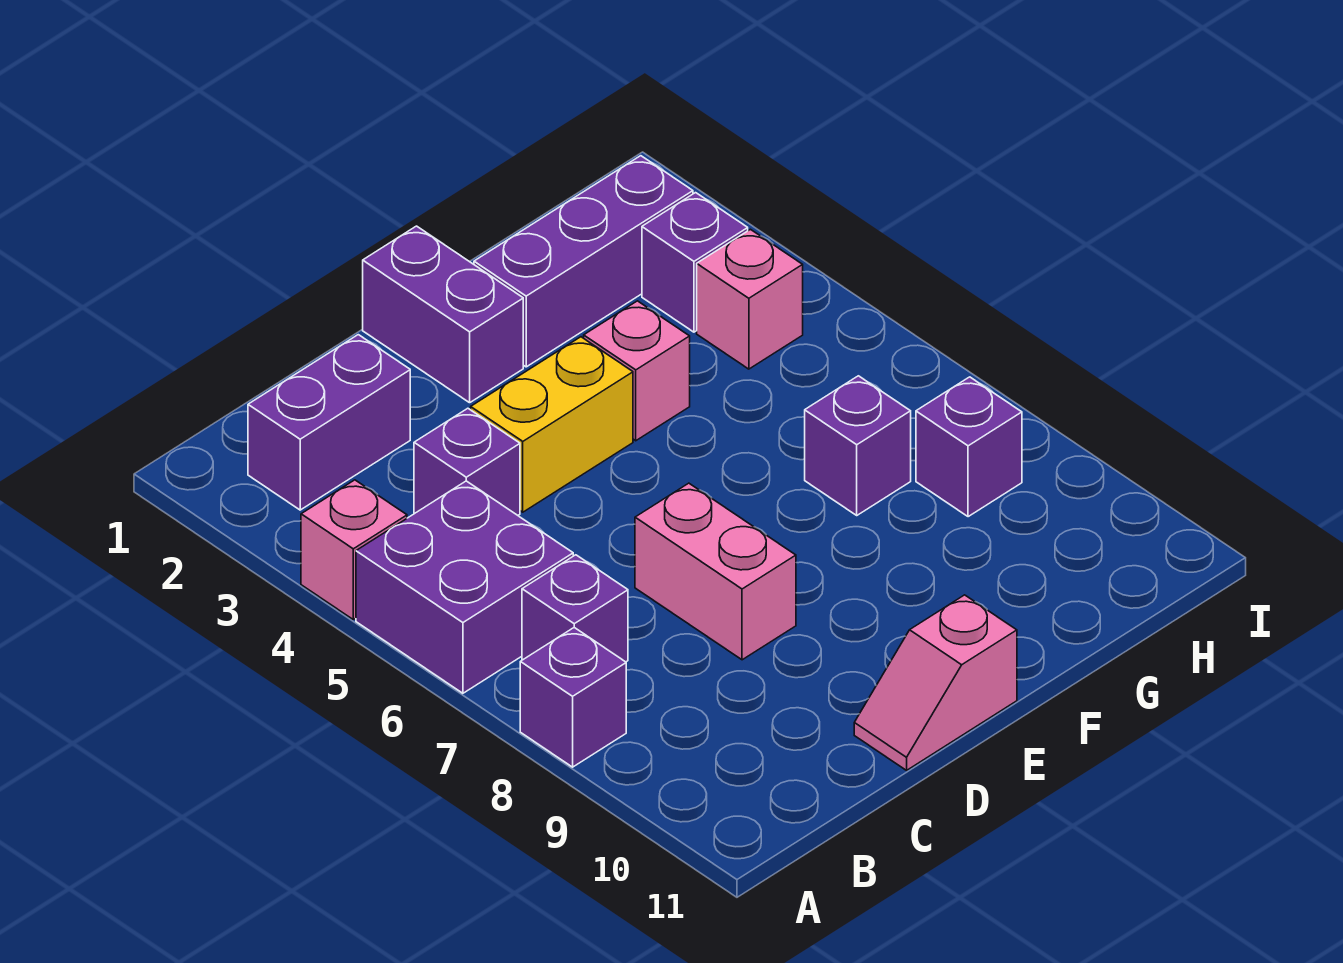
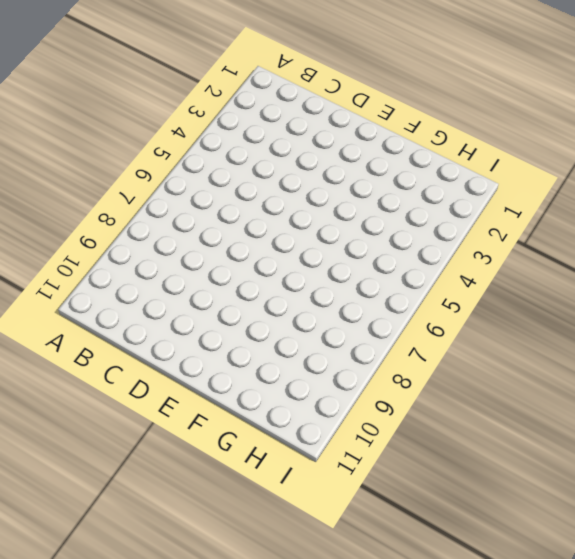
none -> pink 1x1 brick [301,480,407,619]
none -> purple 2x2 brick [356,481,573,693]
none -> purple 1x1 brick [520,628,626,767]

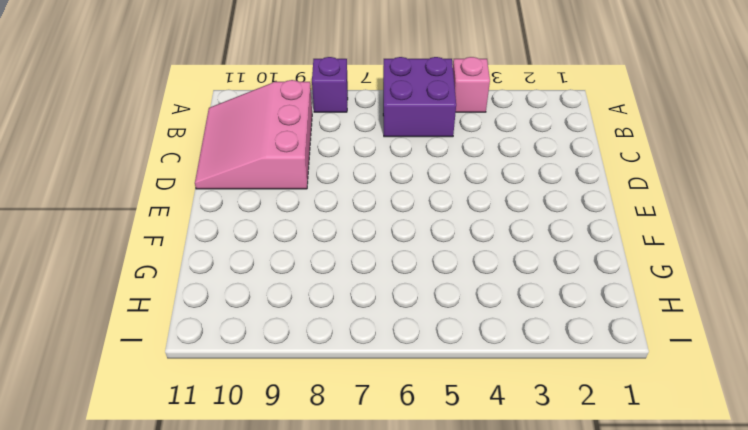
pink 3x3 slope [195,80,312,189] -> pink 1x2 slope [854,595,1017,770]
none -> purple 1x2 brick [248,335,410,510]
none -> purple 1x1 brick [522,555,628,662]
none -> purple 1x1 brick [414,408,520,515]

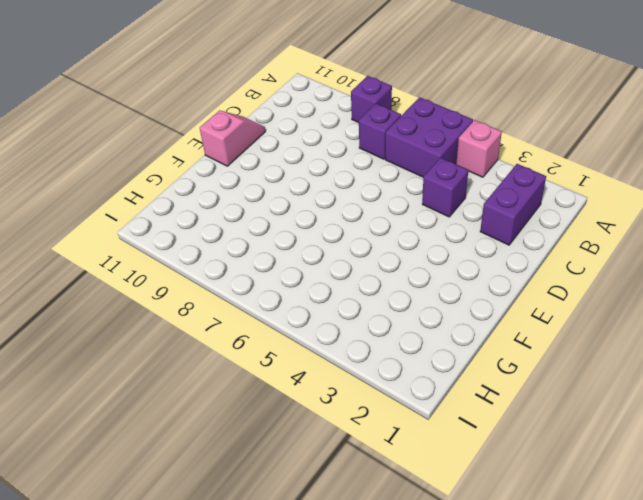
none -> yellow 1x2 brick [471,337,633,512]
none -> pink 1x2 brick [635,483,796,660]
none -> purple 1x2 brick [363,226,523,403]

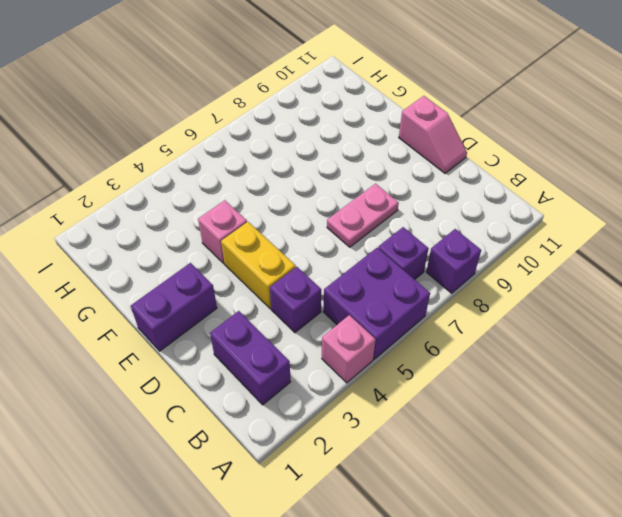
pink 1x2 plate [327,184,399,247] -> pink 1x2 brick [635,483,796,660]
none -> purple 1x3 brick [474,156,693,367]
none -> purple 1x1 brick [805,376,911,515]
none -> purple 1x1 brick [642,193,748,332]

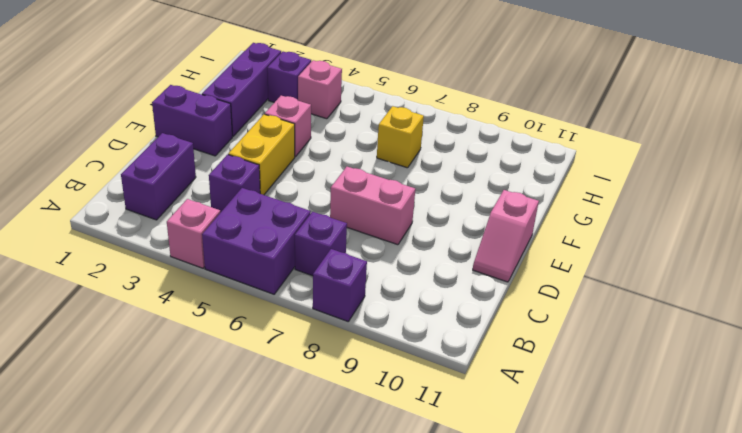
yellow 1x1 brick [377,106,424,168] -> purple 1x1 brick [805,376,911,515]
none -> purple 1x1 brick [916,377,1022,517]

